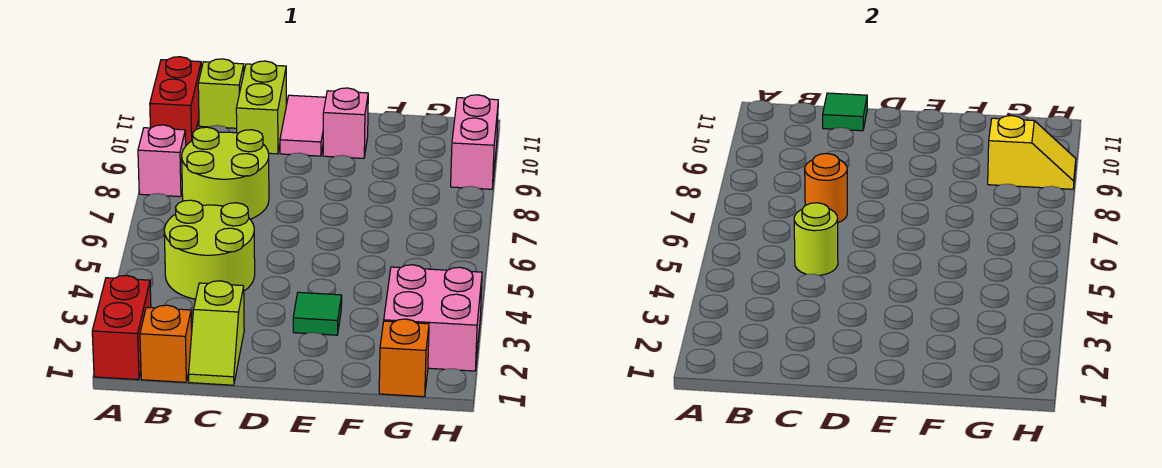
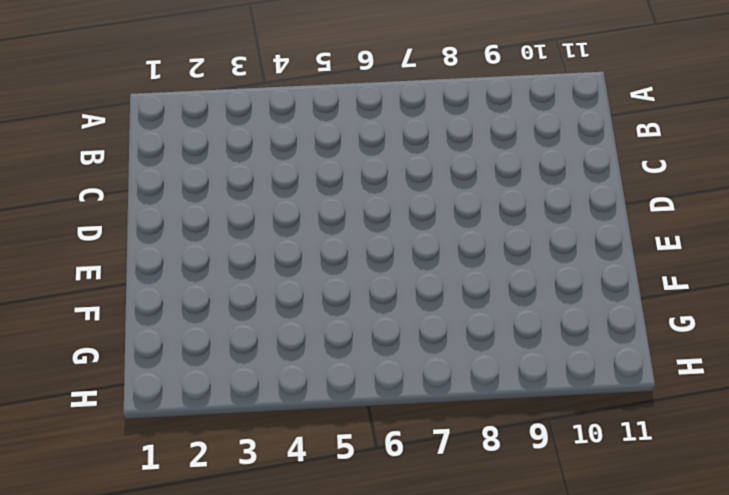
none -> red 1x2 brick [92,275,151,380]
none -> pink 1x1 brick [138,125,186,197]
none -> red 1x2 brick [150,57,201,145]

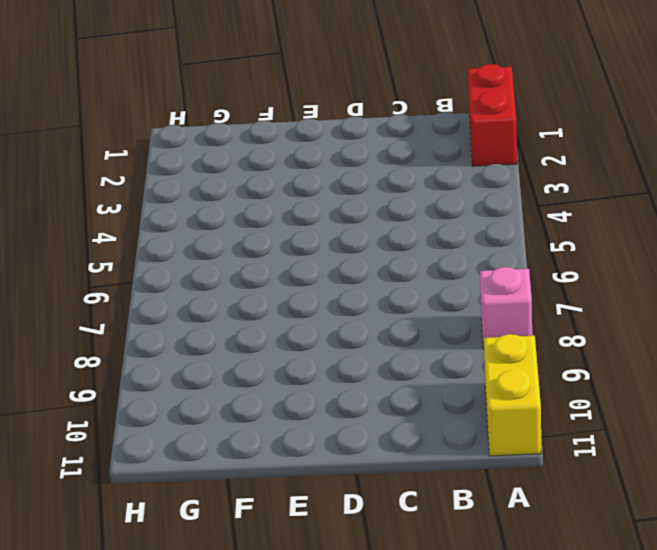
yellow 1x2 brick [484,334,542,456] -> red 1x2 brick [150,57,201,145]
none -> orange 1x1 brick [140,305,192,382]
none -> lime 2x2 round brick [164,200,255,299]
none -> lime 2x2 round brick [182,127,269,219]

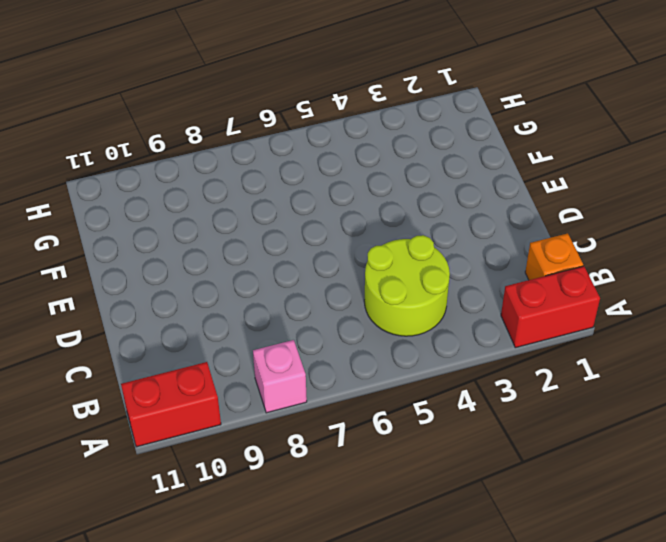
none -> lime 2x2 round brick [182,127,269,219]
none -> lime 1x1 brick [198,59,244,128]
none -> lime 1x2 slope [189,281,244,385]

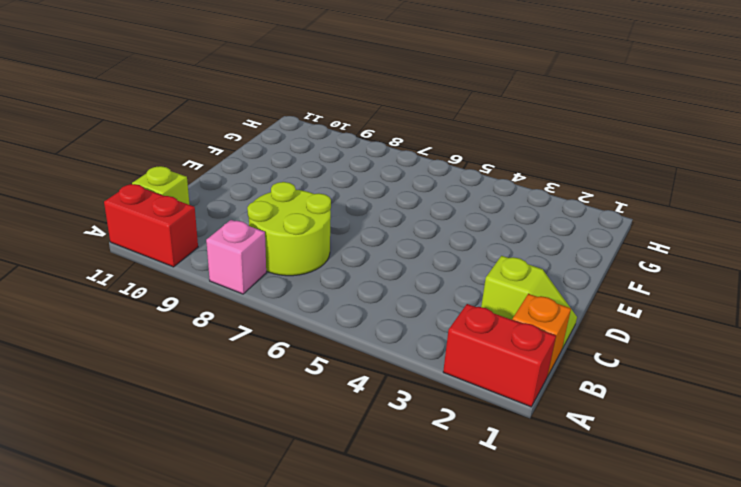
none -> lime 2x2 round brick [164,200,255,299]
none -> lime 1x2 brick [236,61,286,154]
none -> pink 1x2 tile [280,95,326,156]

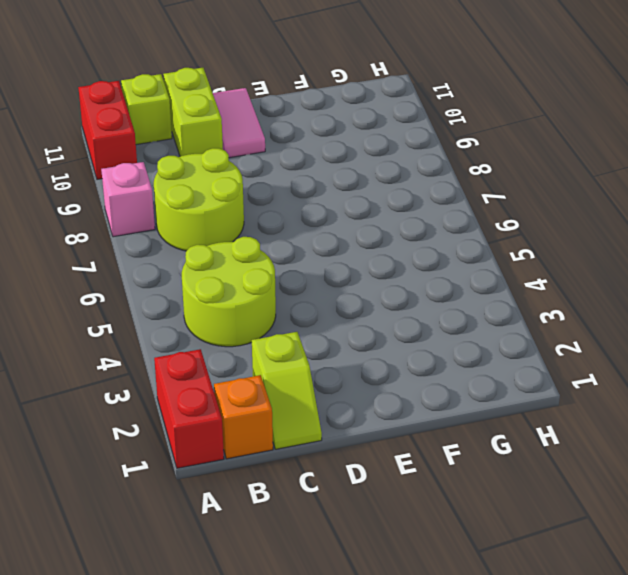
none -> green 1x1 tile [293,292,342,335]
none -> pink 1x1 brick [323,88,368,158]
none -> orange 1x1 brick [379,319,429,397]

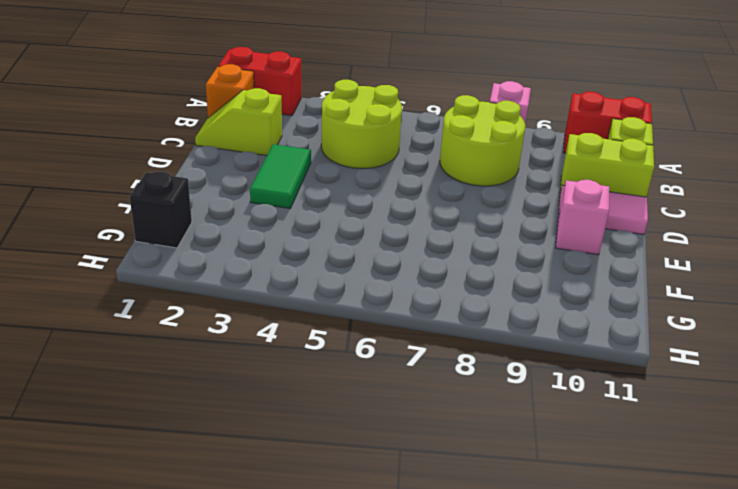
green 1x2 tile [250,144,311,208] -> green 1x1 tile [293,292,342,335]
black 1x1 brick [130,172,192,248] -> orange 1x1 brick [379,319,429,397]
none -> pink 2x2 brick [384,265,482,371]
none -> pink 1x2 brick [451,95,498,189]
none -> lime 1x1 round brick [794,203,838,275]

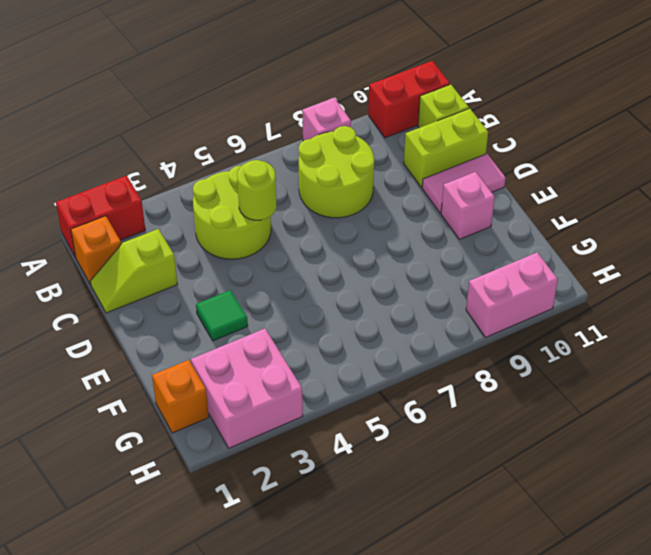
none -> orange 1x1 round brick [805,154,847,223]
none -> green 1x1 tile [823,93,867,131]
none -> yellow 1x2 slope [988,116,1076,189]

